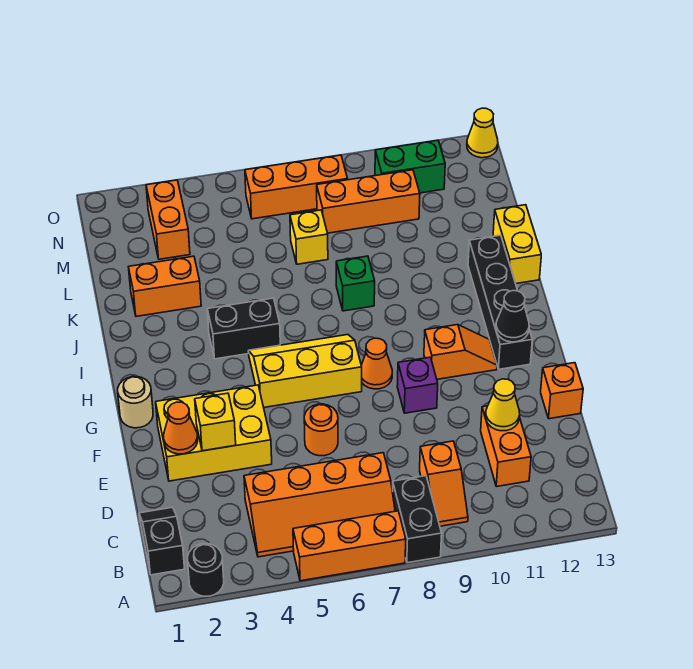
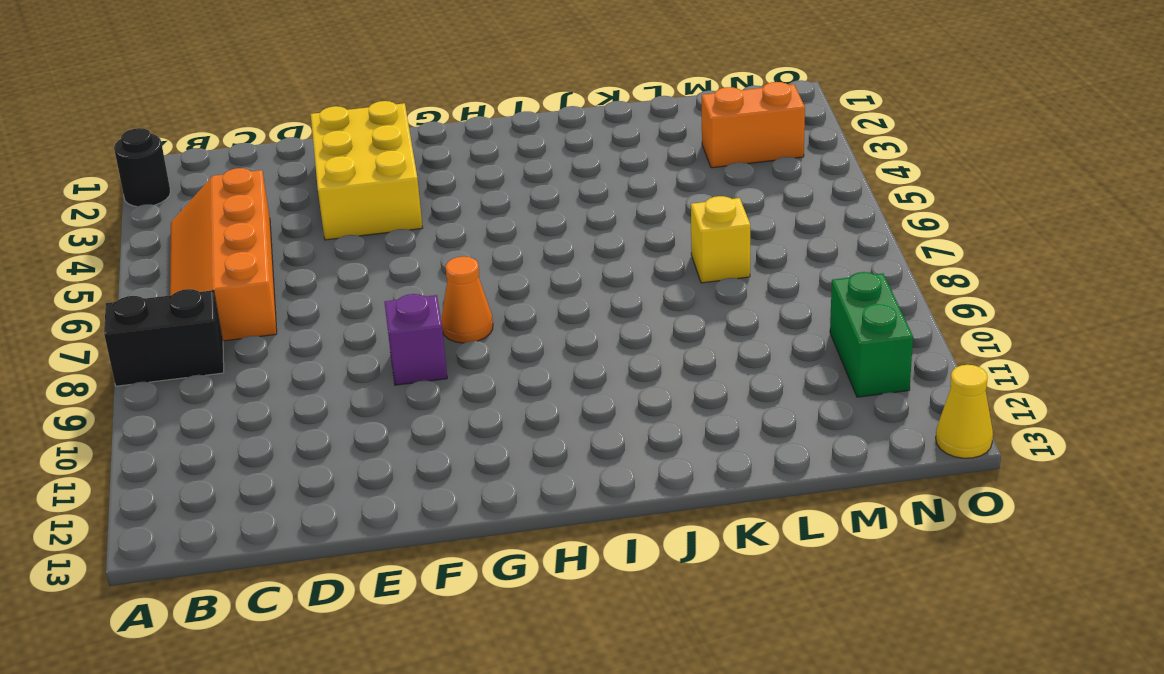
none -> orange 1x3 brick [293,511,406,581]
none -> black 1x2 slope [139,507,185,575]
none -> orange 1x2 slope [420,441,468,526]
none -> orange 1x2 brick [481,406,531,487]

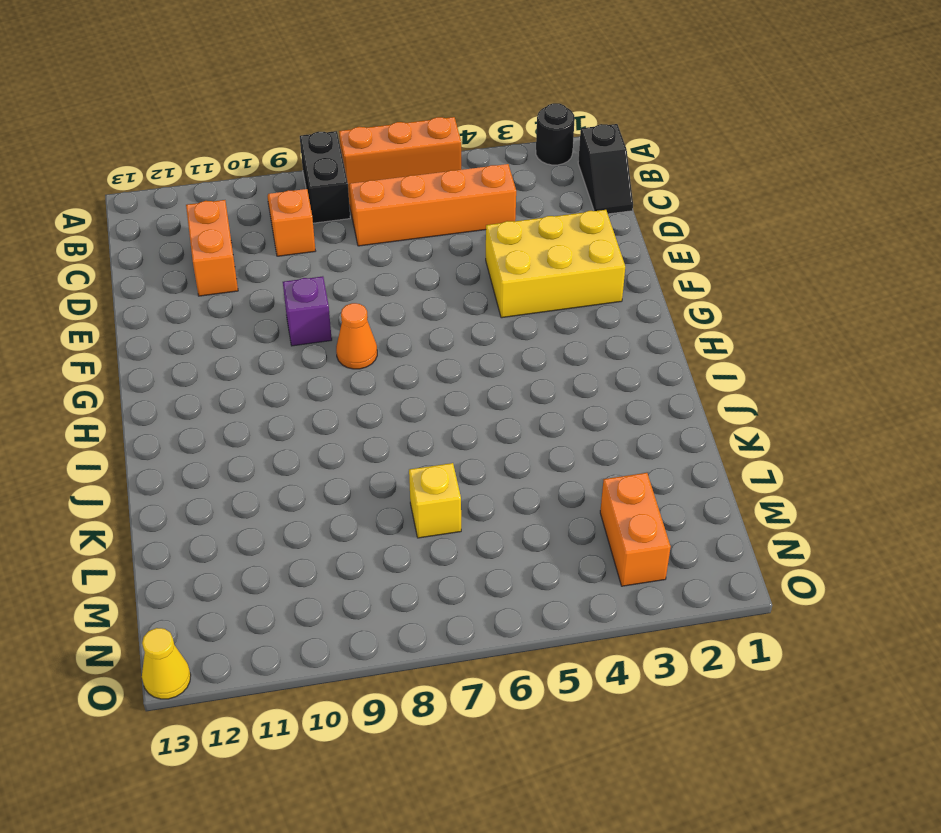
none -> orange 1x1 round brick [304,404,338,456]
none -> orange 1x1 brick [541,363,583,419]
none -> tan 1x1 round brick [118,376,153,428]
none -> yellow 2x3 slope [248,335,362,407]

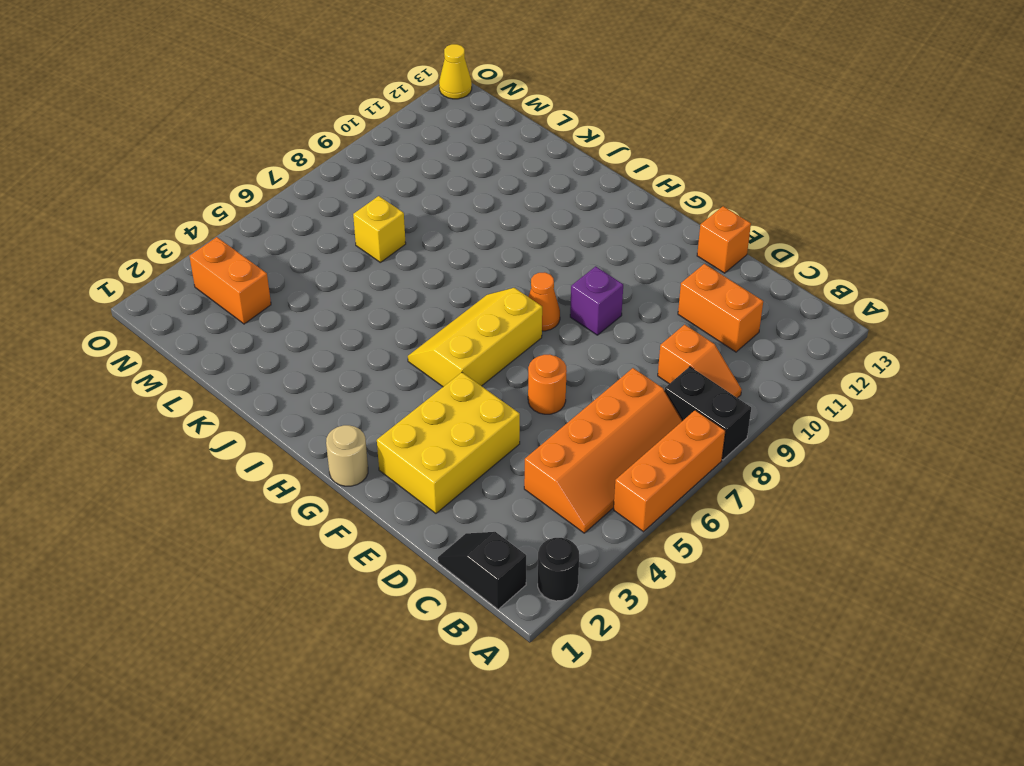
none -> orange 1x2 slope [424,325,497,379]
none -> black 1x4 brick [468,235,532,369]
none -> black 1x2 brick [207,298,280,359]
none -> green 1x1 brick [336,256,375,311]

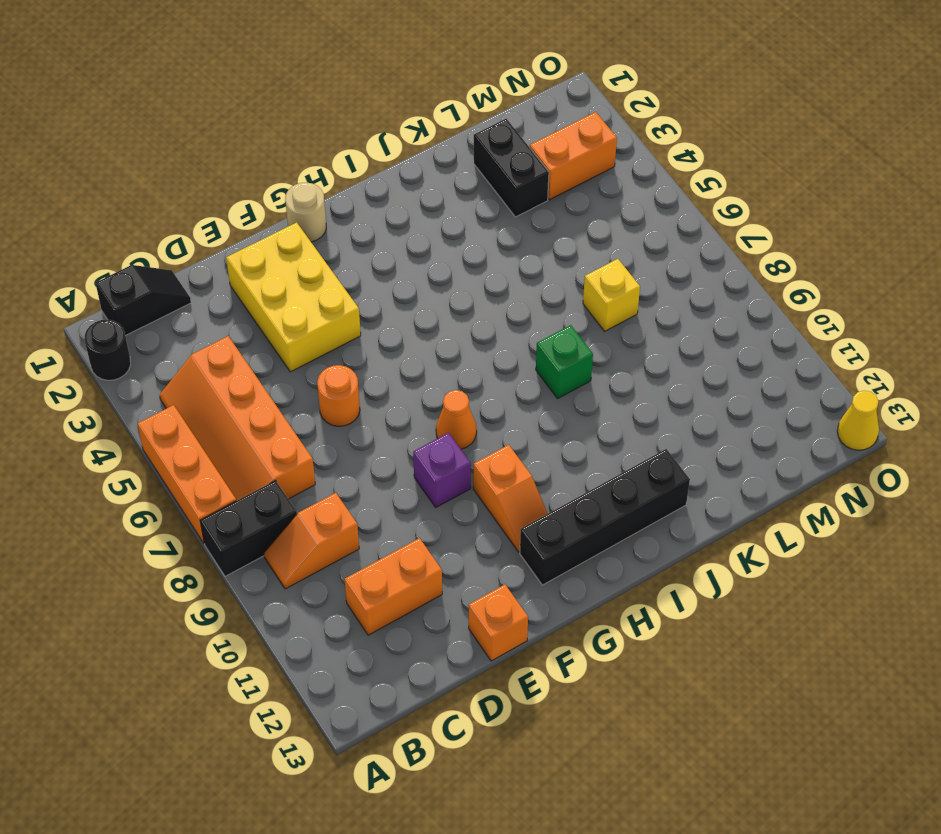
black 1x2 brick [474,119,549,217] -> black 1x2 brick moved to [207,298,280,359]
none -> yellow 2x3 slope [248,335,362,407]
none -> yellow 1x2 brick [493,205,541,284]
none -> orange 1x2 brick [129,256,201,316]
none -> orange 1x3 brick [317,170,420,233]

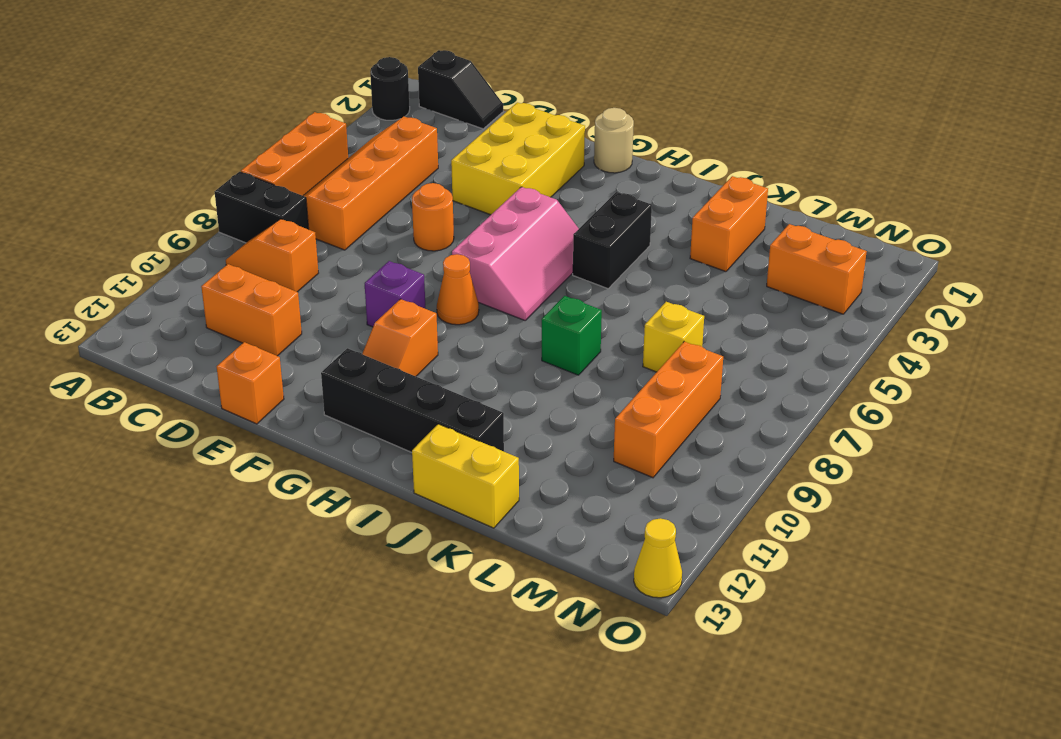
pink 2x3 slope [452,187,579,320] -> yellow 2x3 slope [248,335,362,407]
none -> orange 1x3 brick [245,155,348,219]
none -> green 1x2 brick [375,140,445,193]
none -> yellow 1x1 cone [486,379,520,431]
none -> orange 1x1 cone [164,402,198,454]

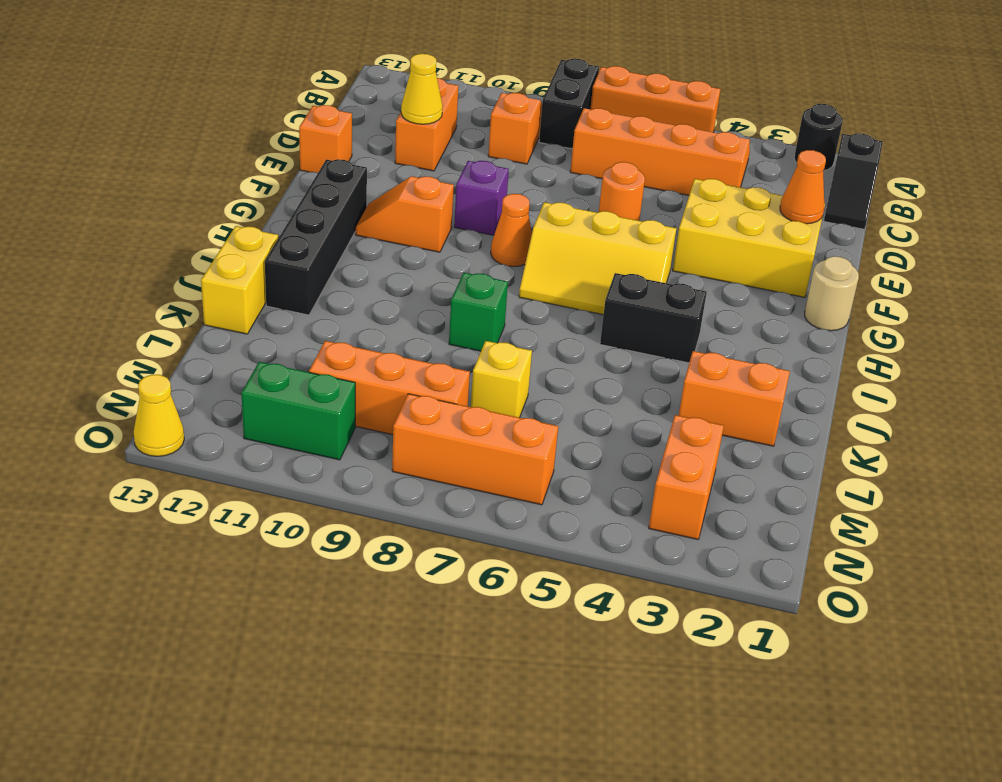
none -> yellow 1x1 brick [195,393,236,451]
none -> black 1x1 cone [496,291,529,342]

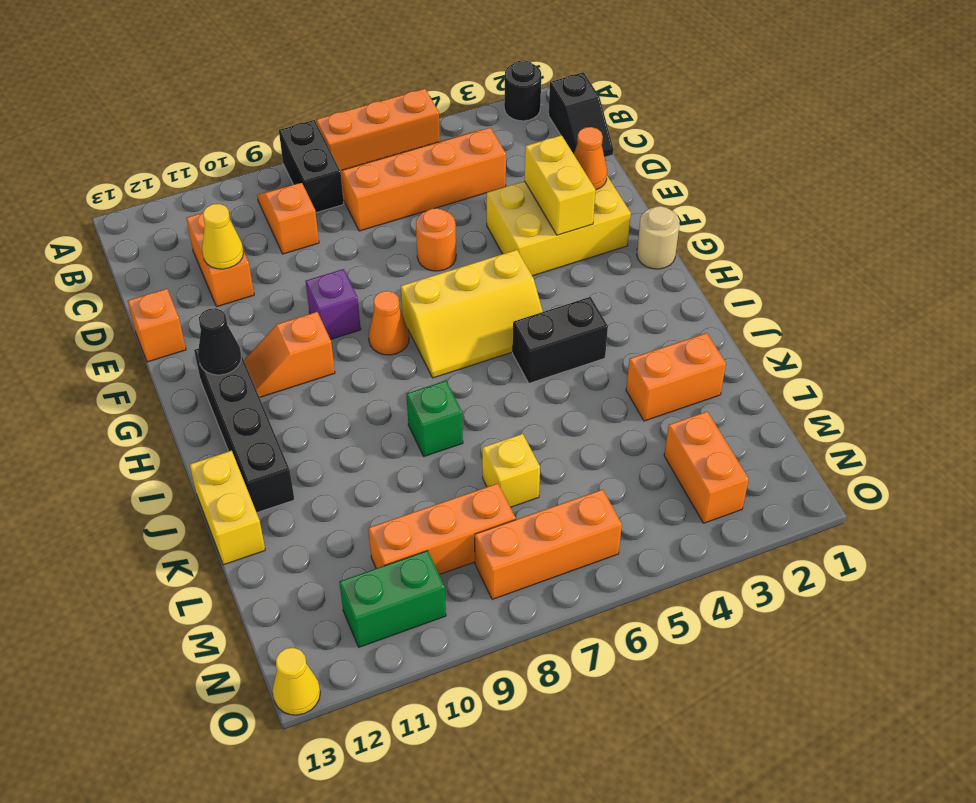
yellow 1x2 brick [525,135,595,235] -> yellow 1x1 brick [195,393,236,451]

